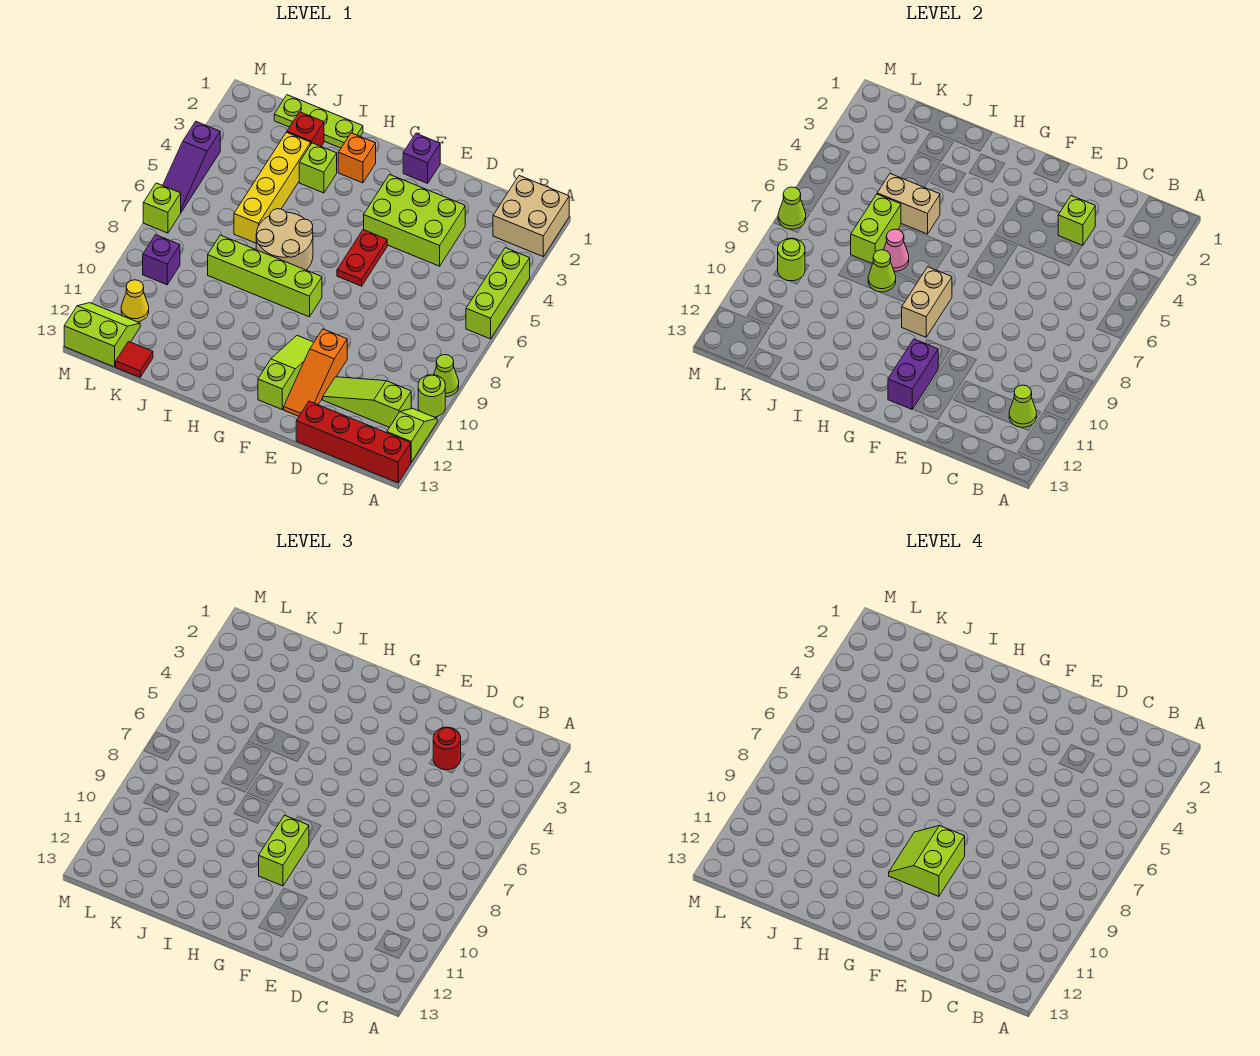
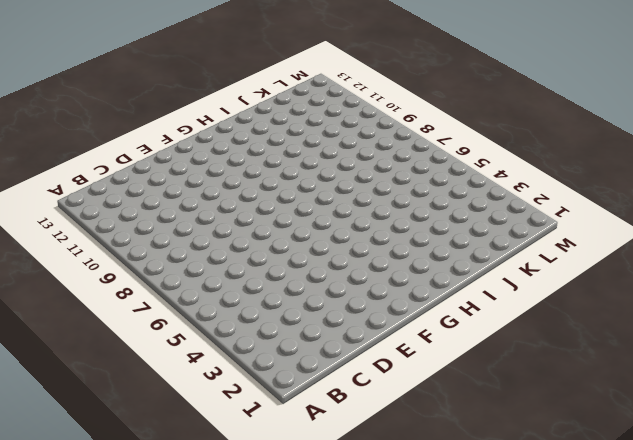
none -> tan 2x2 brick [493,176,569,256]
none -> lime 1x3 brick [466,248,530,339]
none -> lime 1x1 cone [434,355,459,397]
none -> lime 1x1 round brick [418,375,445,417]

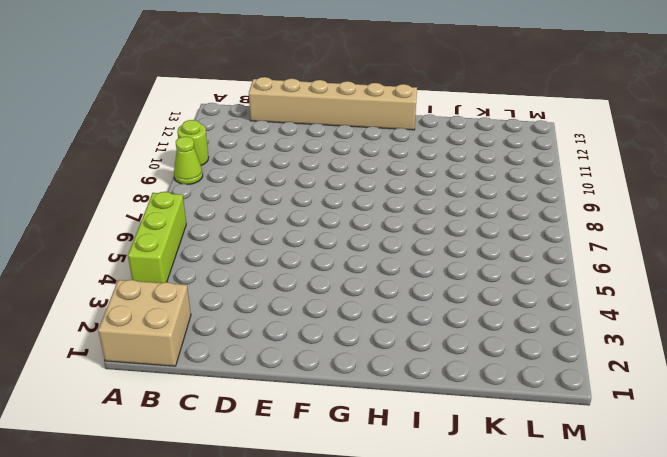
tan 1x6 brick [249,77,417,130] -> red 1x4 brick [296,401,411,483]
none -> lime 1x2 slope [387,408,437,462]
none -> lime 1x3 slope [323,377,411,427]
none -> lime 2x3 brick [364,175,465,266]
none -> orange 1x3 slope [284,329,347,416]

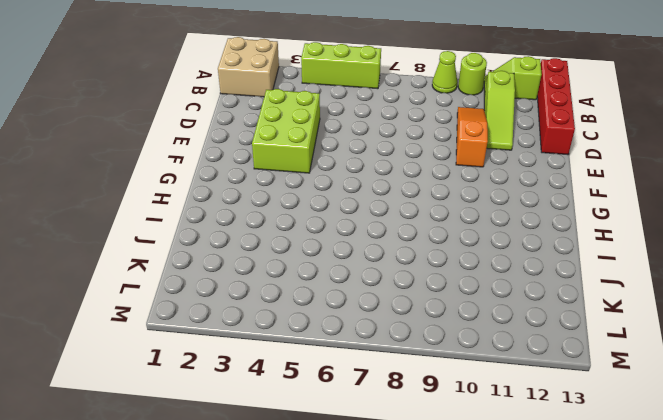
orange 1x3 slope [456,107,488,167] -> orange 1x3 slope turned to [284,329,347,416]
none -> purple 1x1 brick [403,134,440,183]
none -> red 1x2 plate [337,230,387,286]
none -> lime 1x3 slope [258,335,314,409]
none -> lime 1x4 brick [208,235,322,317]

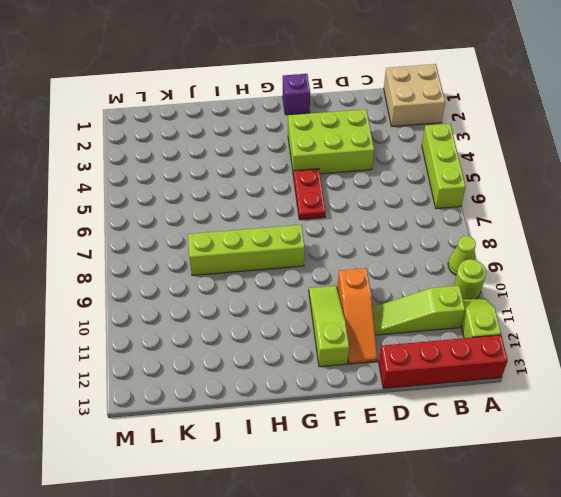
none -> orange 1x1 brick [338,133,376,183]
none -> tan 2x2 round brick [256,209,313,270]
none -> lime 1x3 plate [274,95,363,148]
none -> lime 1x1 brick [299,143,337,193]

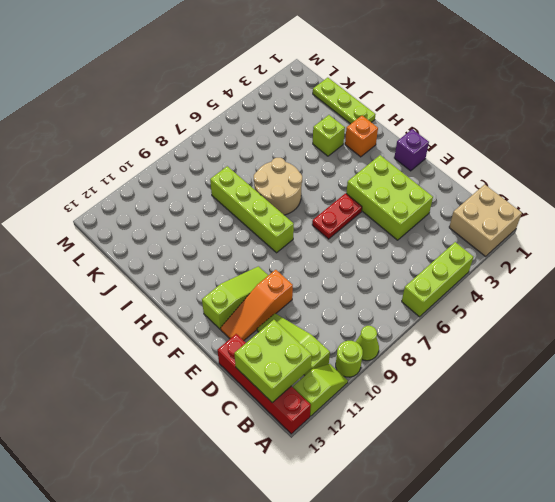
lime 2x2 brick [234,320,312,403] -> none
none -> red 1x1 brick [287,112,324,146]
none -> yellow 1x4 brick [234,132,311,243]
none -> red 1x1 tile [116,342,153,377]
none -> purple 1x1 brick [143,235,180,285]

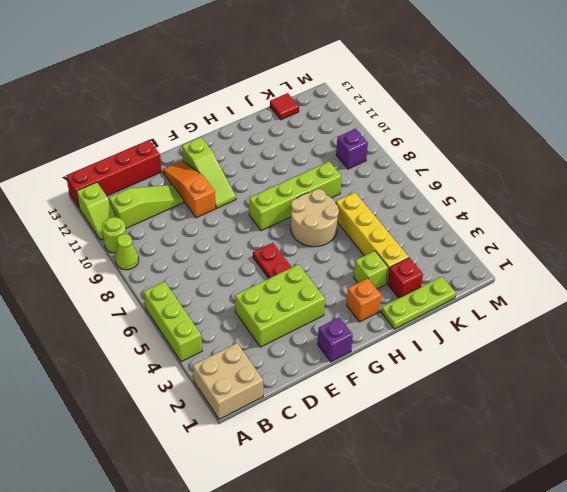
none -> yellow 1x1 cone [121,280,149,322]
none -> lime 2x2 slope [64,303,140,367]
none -> purple 1x3 slope [163,122,220,212]
none -> lime 1x1 brick [143,183,181,233]

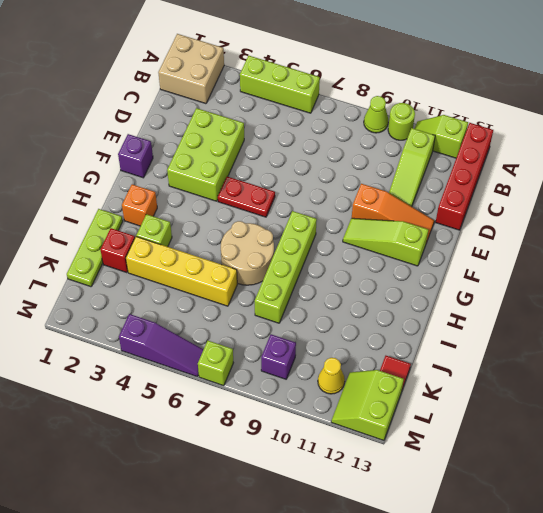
none -> lime 1x1 cone [1009,385,1036,427]
none -> lime 1x1 brick [1058,196,1095,246]
none -> purple 1x2 brick [888,339,938,409]
none -> tan 1x2 brick [902,267,952,337]

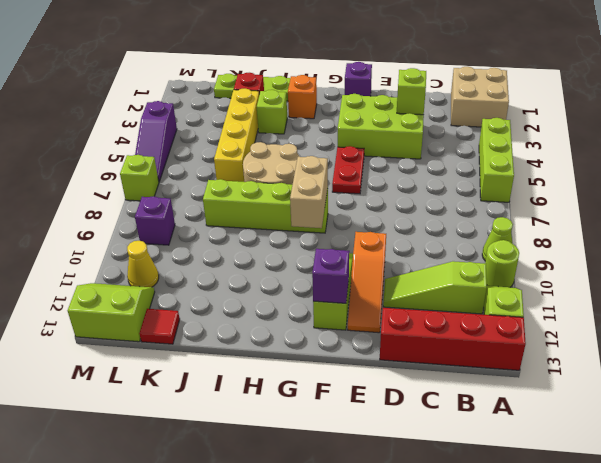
purple 1x1 brick [312,249,349,303] -> purple 1x2 brick [888,339,938,409]
none -> lime 1x1 cone [1009,385,1036,427]
none -> tan 1x2 brick [877,174,940,234]
none -> pink 1x1 cone [884,229,909,271]
none -> lime 1x1 cone [868,250,896,292]

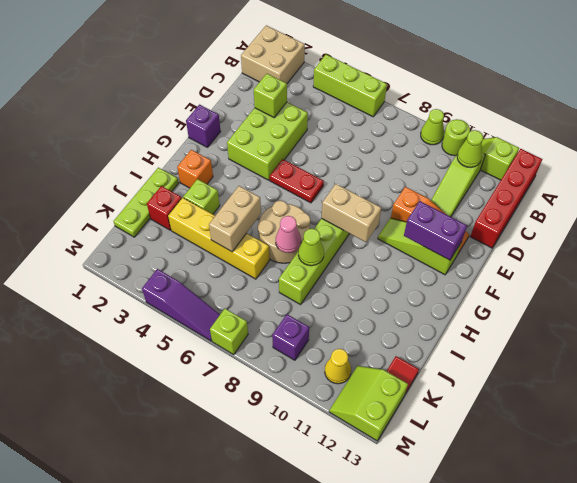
none -> lime 1x2 brick [851,194,901,264]
none -> lime 1x1 round brick [778,238,805,281]
none -> lime 1x1 cone [778,187,806,229]
none -> red 1x1 round brick [433,727,461,770]

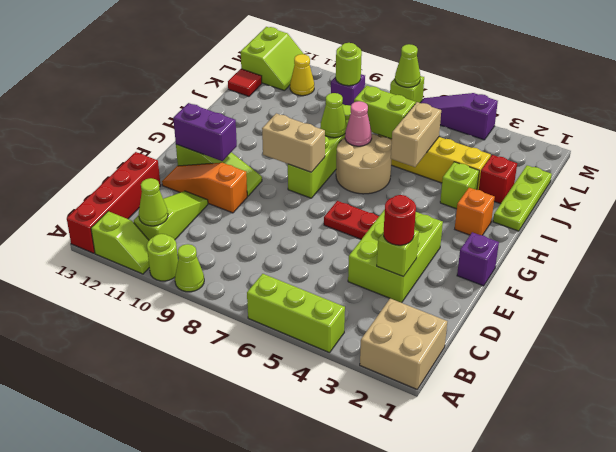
none -> lime 1x2 brick [259,815,309,886]
none -> lime 2x2 slope [889,826,965,897]

